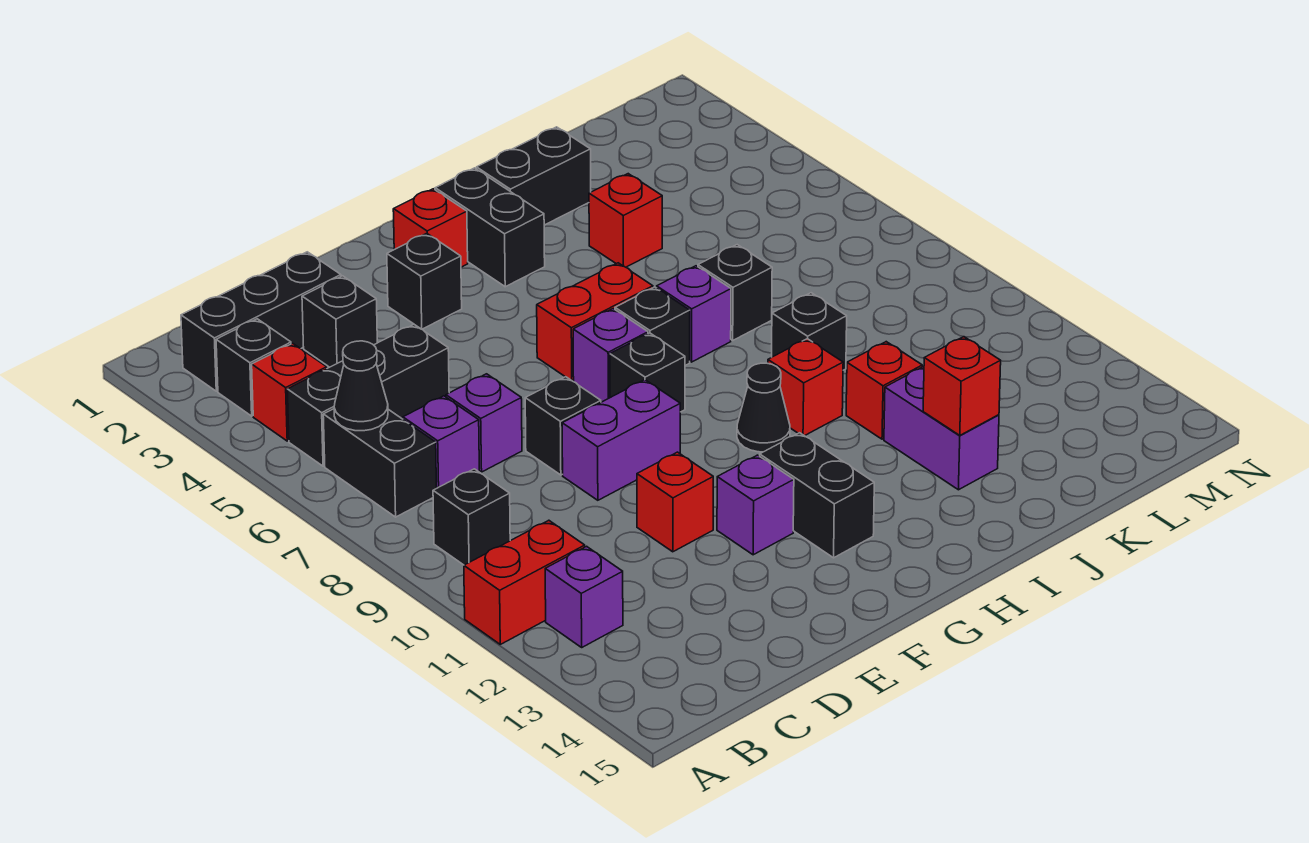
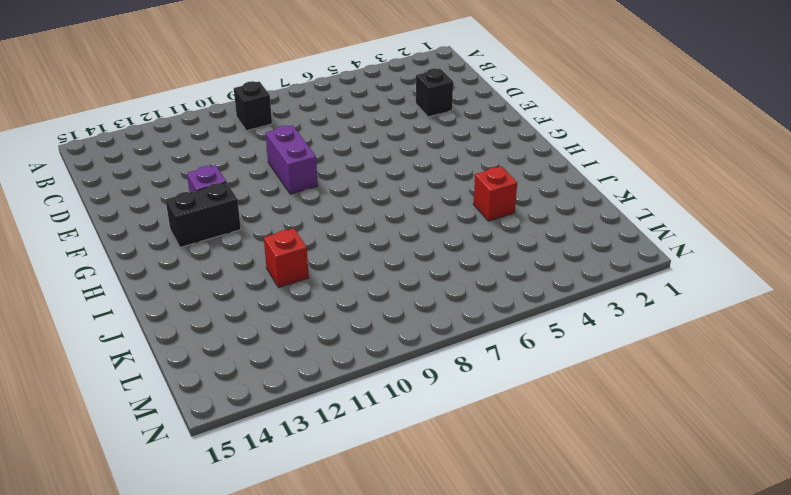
none -> red 1x2 brick [464,520,585,644]
none -> black 1x3 brick [181,252,341,391]
none -> black 1x1 brick [216,319,291,416]
none -> red 1x1 brick [252,343,327,441]

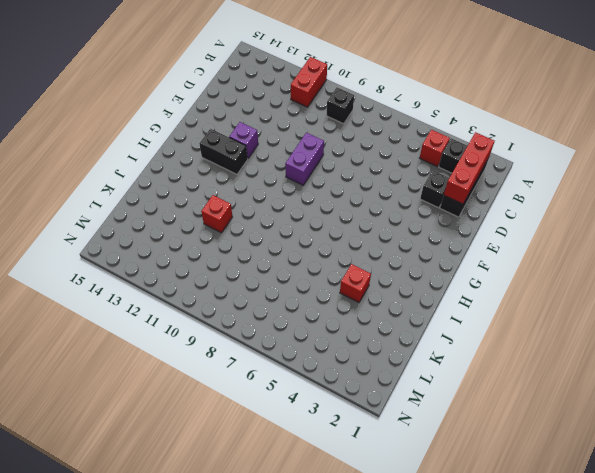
red 1x3 brick [444,132,495,204] -> none
none -> black 1x3 brick [287,325,449,466]
none -> black 1x2 brick [323,409,437,517]
none -> purple 1x1 brick [545,546,623,647]
none -> purple 1x1 brick [403,396,479,488]

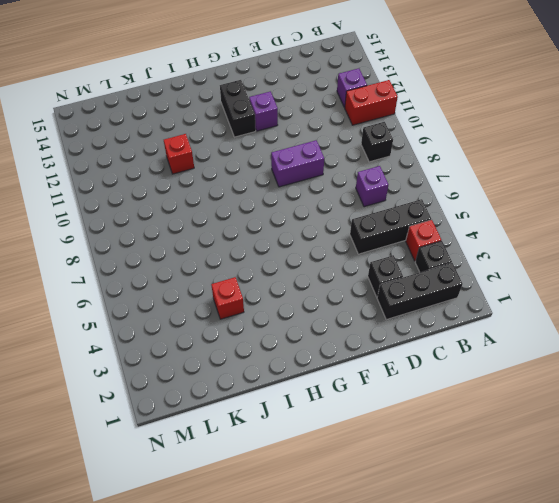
none -> black 1x2 brick [323,409,437,517]
none -> purple 1x1 brick [446,374,522,472]
none -> black 1x1 brick [525,377,601,475]
none -> red 1x1 brick [637,452,713,552]

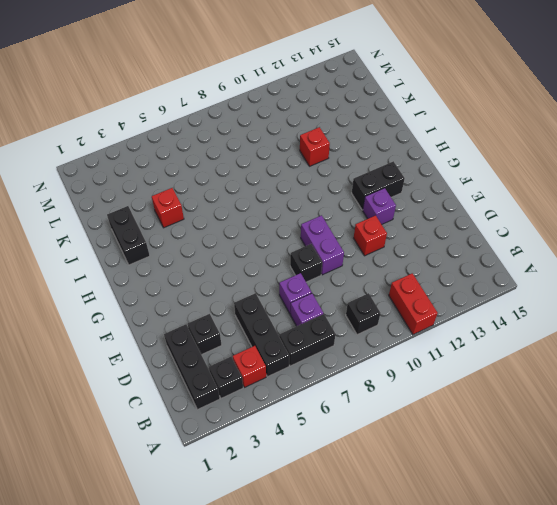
none -> purple 1x1 brick [545,546,623,647]
none -> black 1x1 brick [387,233,462,329]
none -> red 1x1 brick [393,189,468,267]
none -> red 1x2 brick [537,263,653,381]

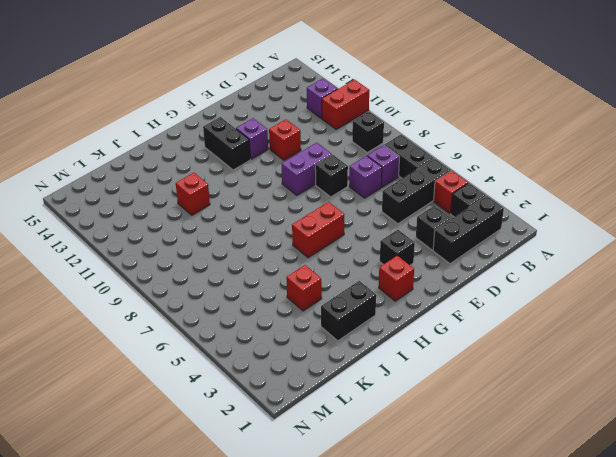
none -> purple 1x1 brick [573,309,648,402]
none -> black 1x1 brick [610,333,685,412]
none -> black 1x2 brick [435,168,545,287]
none -> black 1x1 brick [615,287,690,365]

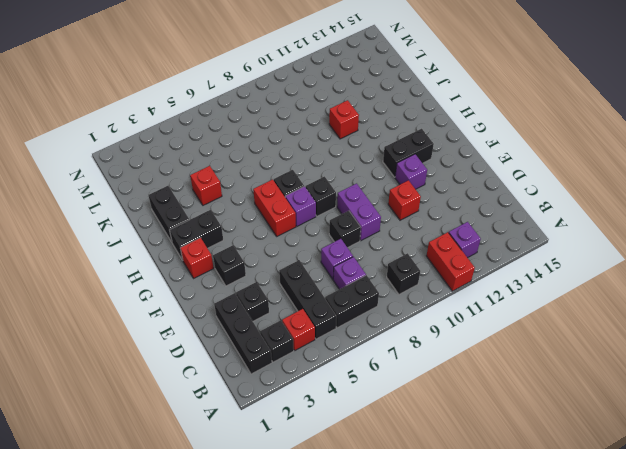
none -> black 1x1 cone [737,363,790,452]
none -> purple 1x1 brick [657,266,731,362]
none -> red 1x1 brick [768,339,843,436]
none -> black 1x1 brick [698,245,772,340]

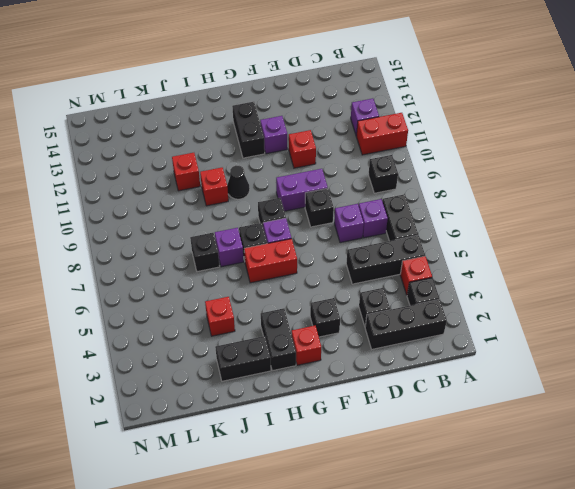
none -> black 1x1 brick [772,293,847,370]
none -> purple 1x2 brick [884,367,999,490]
none -> black 1x1 cone [334,341,388,431]
none -> red 1x1 brick [923,337,1001,435]

